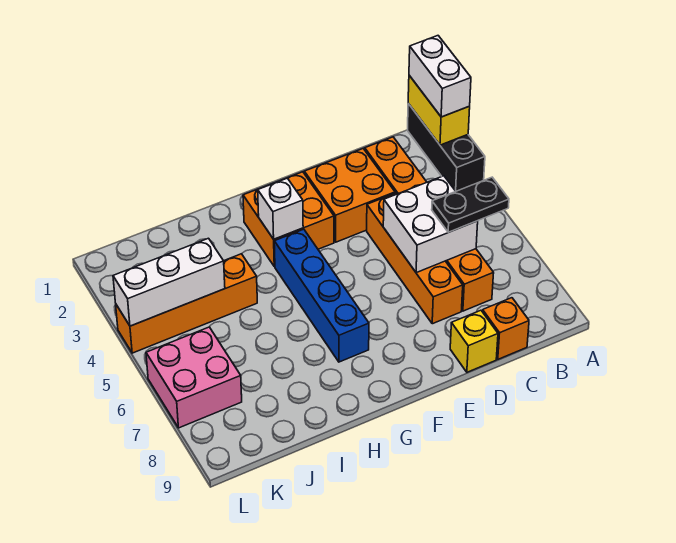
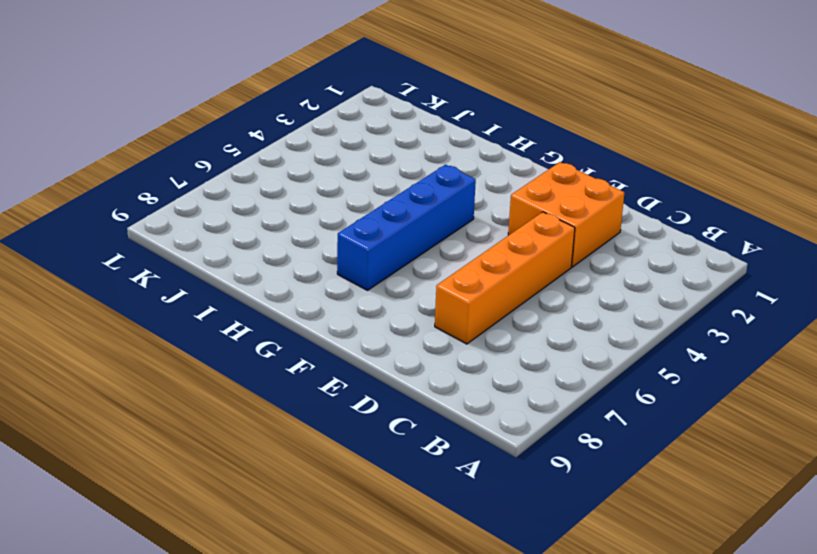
none -> black 1x3 brick [407,104,485,191]
none -> orange 1x6 brick [365,137,494,311]
none -> orange 1x1 brick [483,298,529,359]

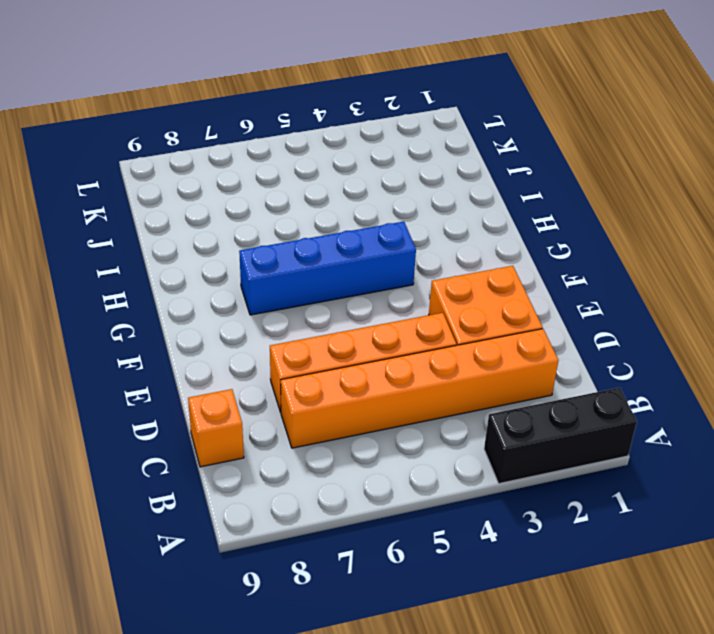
none -> yellow 1x1 brick [450,310,498,372]
none -> orange 2x2 brick [243,172,334,267]
none -> orange 1x4 brick [116,254,257,353]

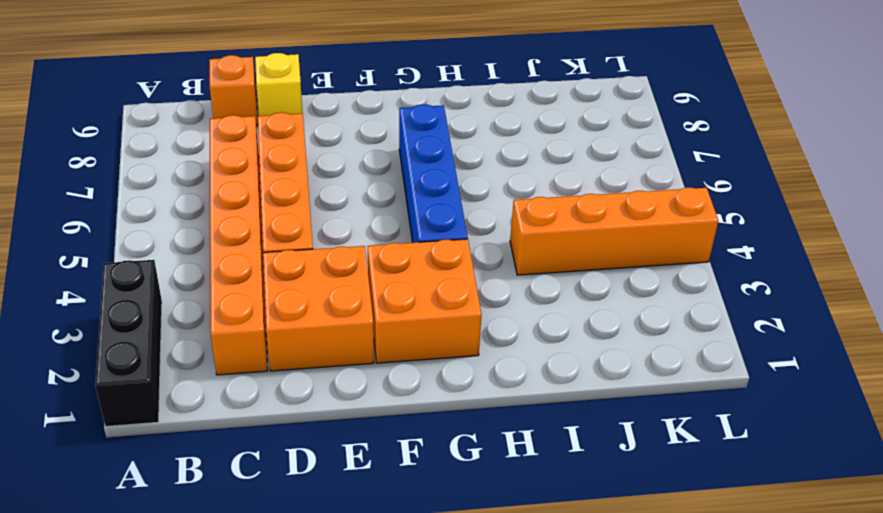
none -> pink 2x2 brick [146,327,242,428]
none -> yellow 1x2 brick [408,75,470,145]
none -> white 2x2 brick [383,176,478,273]

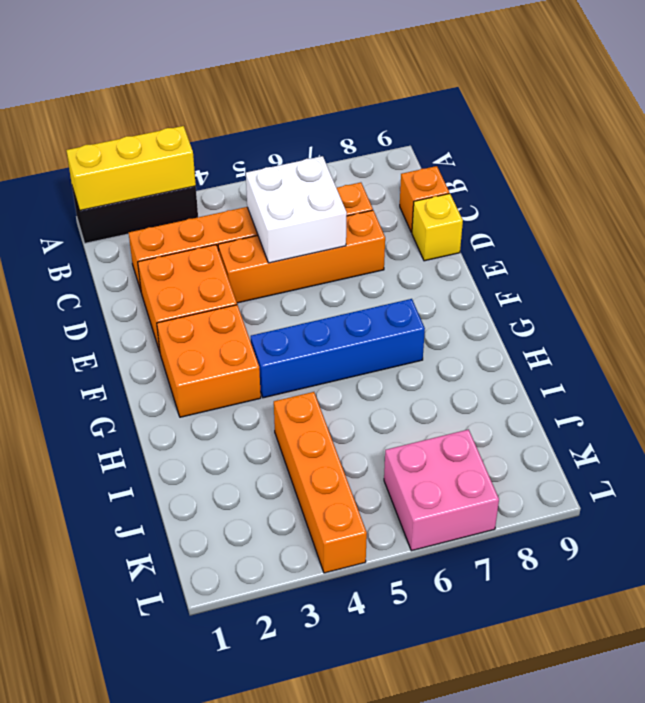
yellow 1x3 brick [66,126,196,211] -> yellow 1x2 brick [408,75,470,145]
none -> white 1x1 brick [258,178,303,239]
none -> white 1x3 brick [113,238,225,326]
none -> white 1x2 brick [409,36,471,117]

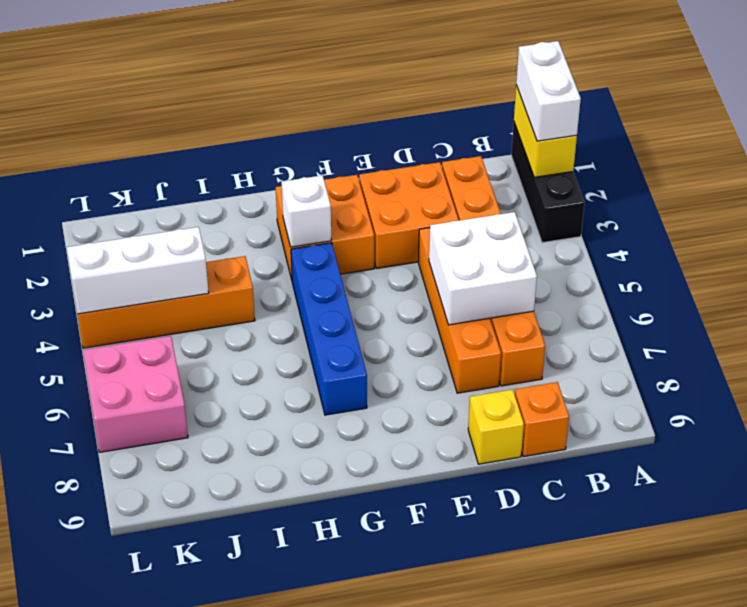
none -> black 1x2 plate [432,177,509,232]

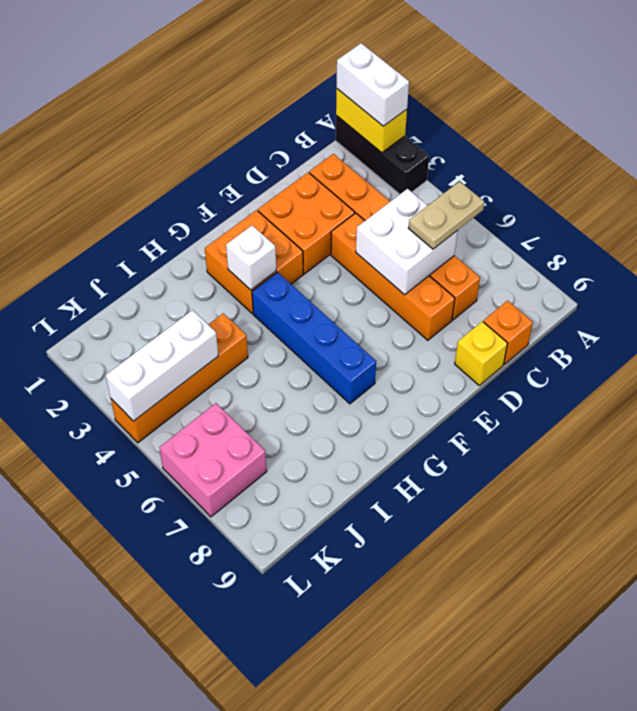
tan 1x2 plate [408,181,484,249] -> black 1x2 plate [432,177,509,232]

